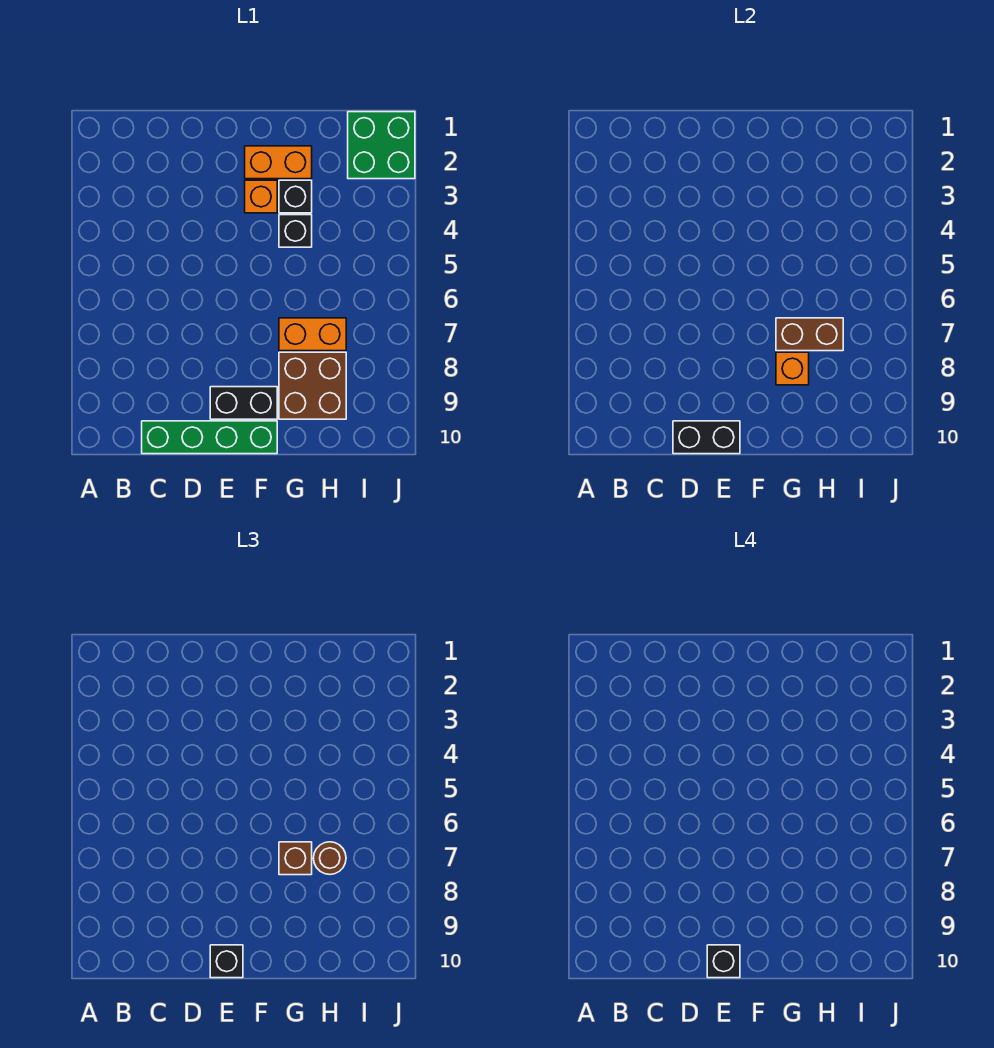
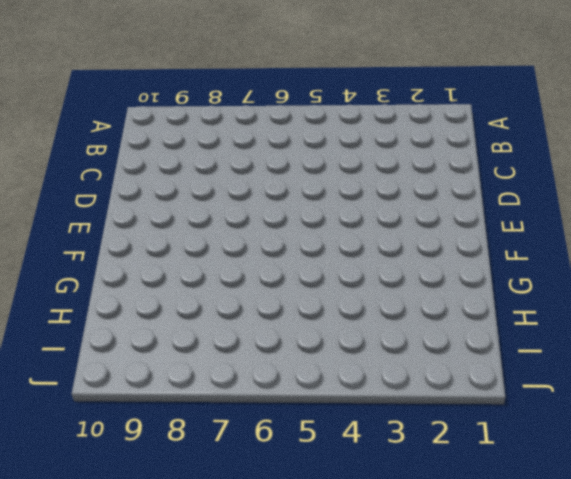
none -> green 1x4 brick [142,421,277,454]
none -> black 1x2 brick [210,387,277,419]
none -> orange 1x2 brick [245,146,312,179]

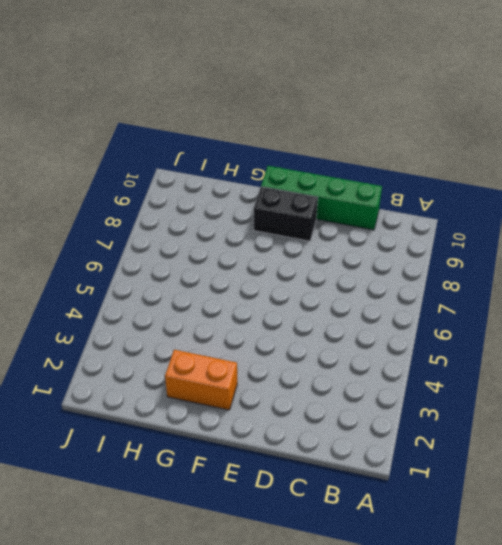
none -> orange 1x1 brick [245,180,277,213]
none -> black 1x1 brick [279,180,312,213]
none -> black 1x1 brick [279,215,312,247]

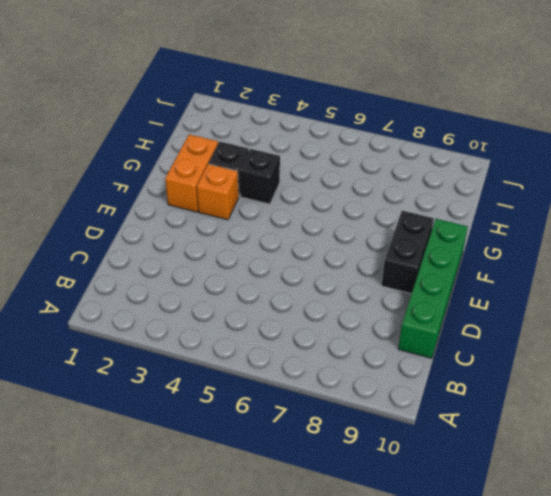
none -> orange 1x2 brick [279,318,346,351]
none -> brown 2x2 brick [279,352,346,419]
none -> green 2x2 brick [348,112,415,179]

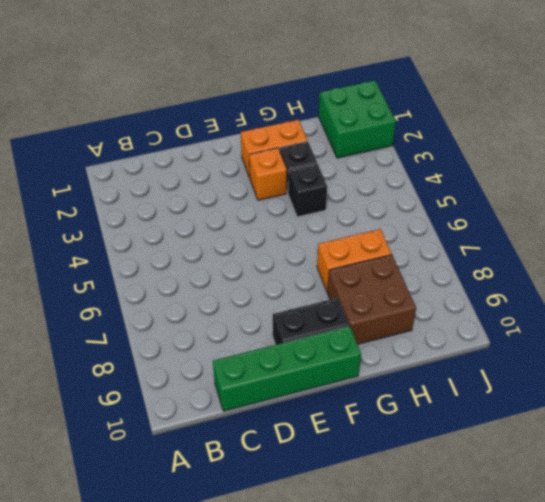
none -> black 1x2 brick [673,421,740,454]
none -> brown 1x2 brick [776,318,843,351]
none -> orange 1x1 brick [776,352,809,385]

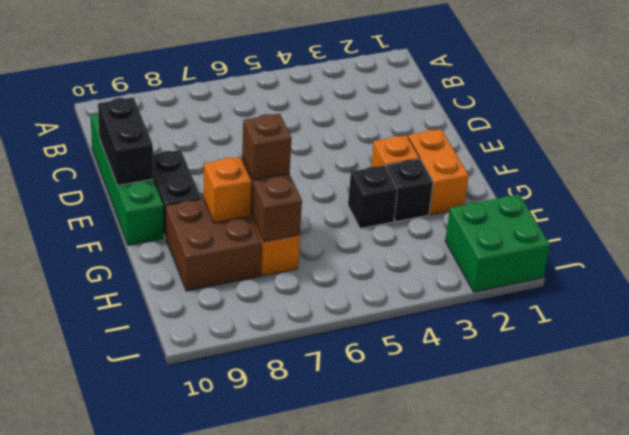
none -> black 1x1 brick [210,945,243,978]
none -> brown 1x1 round brick [313,842,346,875]
none -> black 1x1 brick [707,945,740,978]

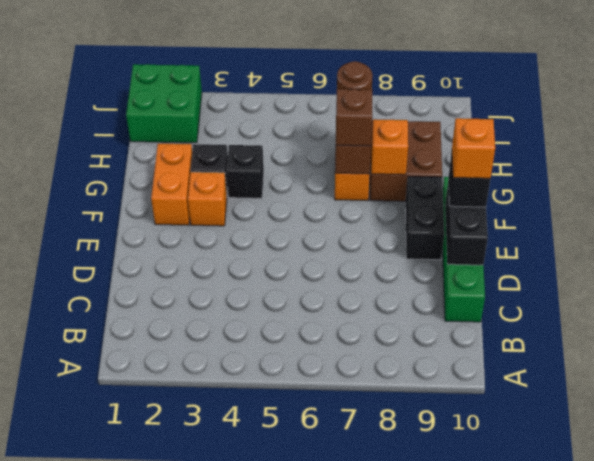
orange 1x1 brick [452,118,495,178] -> black 1x1 brick [707,945,740,978]

